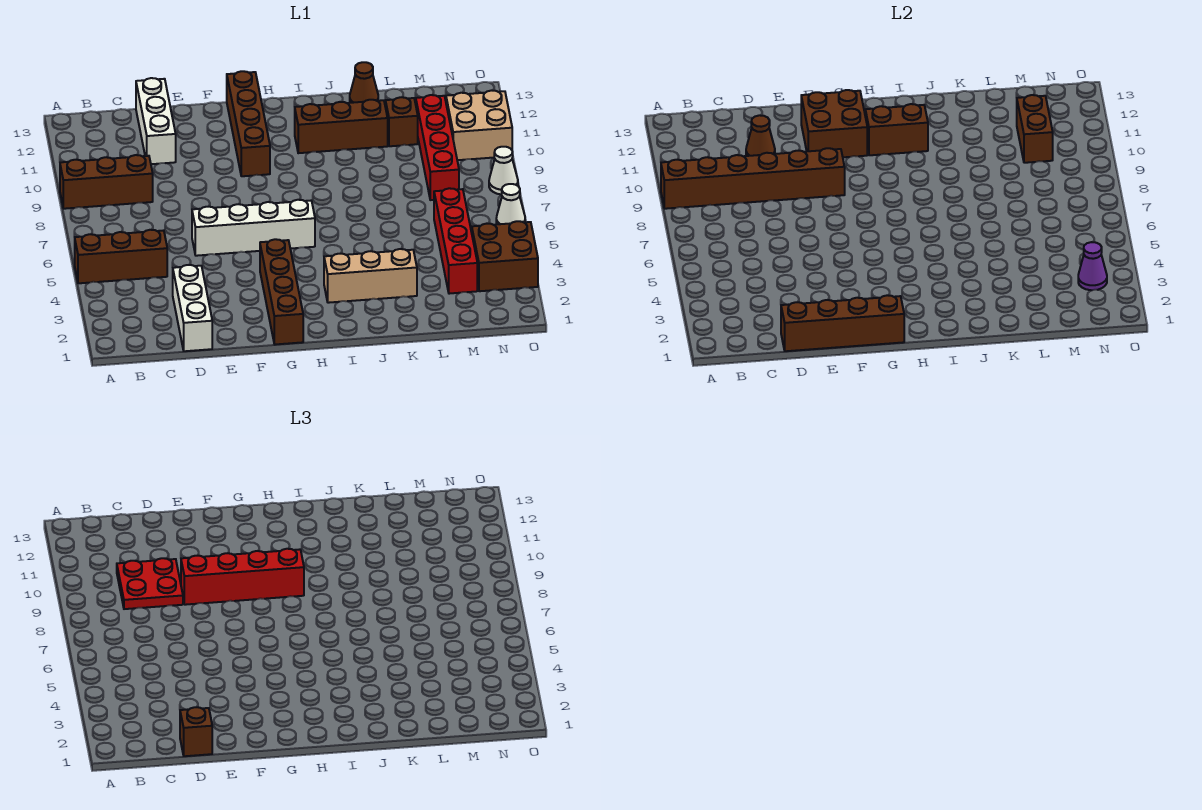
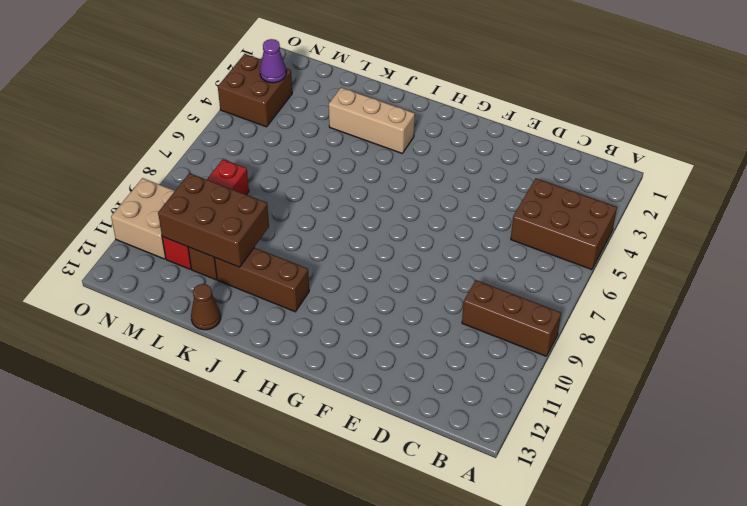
brown 2x3 brick [511,178,617,270] -> brown 1x3 brick [75,230,167,283]
brown 2x3 brick [158,173,269,267] -> brown 1x2 brick [1017,95,1053,163]
none -> white 1x3 brick [173,265,212,351]
none -> white 1x3 brick [136,78,176,164]
none -> white 1x4 brick [192,200,315,256]

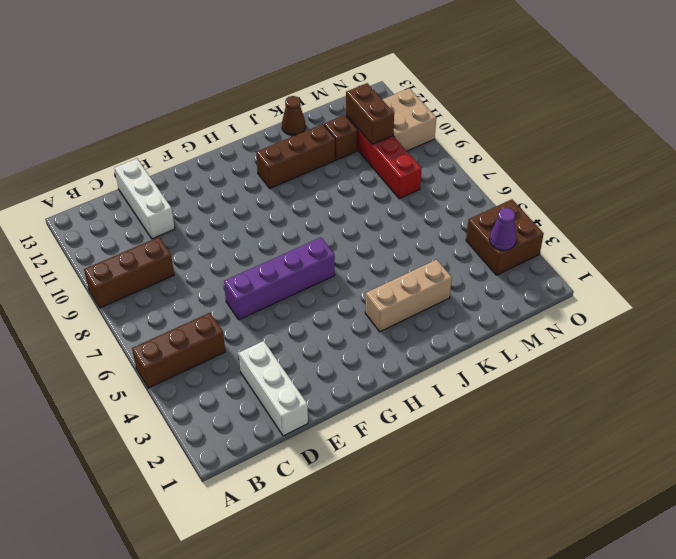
purple 1x4 brick [224,238,335,320] -> white 1x4 brick [192,200,315,256]
none -> brown 1x4 brick [260,239,303,344]
none -> brown 1x4 brick [227,71,270,176]
none -> red 1x4 brick [434,188,477,294]

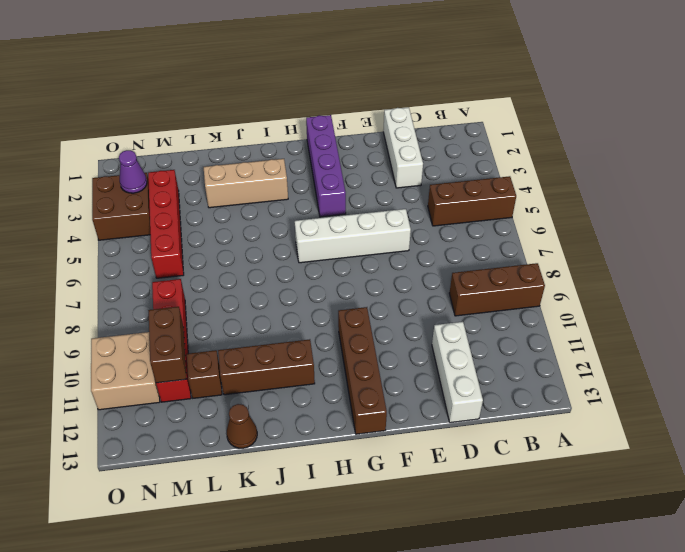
purple 1x4 brick [306,115,346,217] -> brown 1x4 brick [260,239,303,344]
none -> white 1x1 cone [496,184,525,224]
none -> white 1x1 cone [489,147,518,194]
none -> brown 1x6 brick [661,148,845,209]

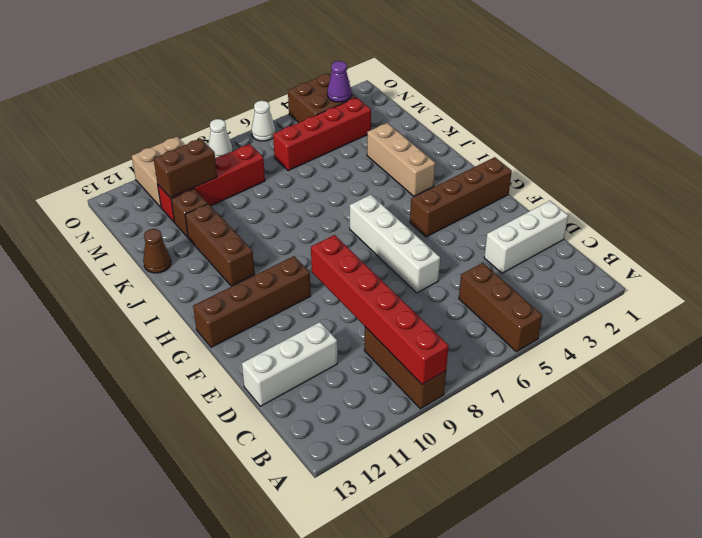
red 1x6 brick [311,235,449,385] -> brown 1x6 brick [661,148,845,209]
none -> brown 1x4 brick [781,295,904,351]
none -> brown 1x1 cone [746,115,775,156]
none -> brown 2x2 brick [801,90,867,157]

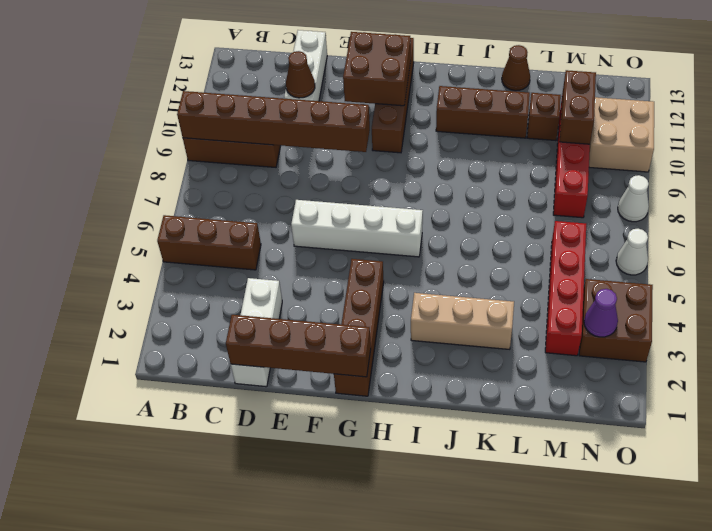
none -> brown 1x2 brick [865,104,928,155]
none -> red 2x2 plate [117,558,183,609]
none -> brown 1x1 brick [180,707,212,756]

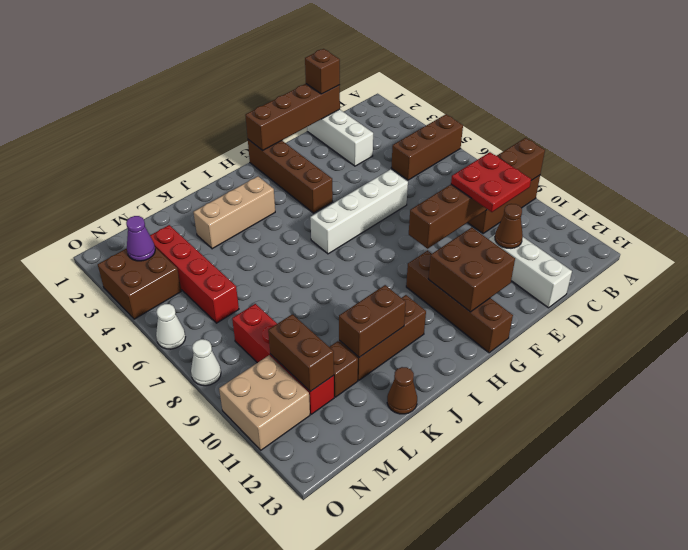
brown 1x2 brick [339,285,406,357] -> brown 1x2 brick moved to [865,104,928,155]
none -> red 1x4 brick [181,549,304,605]

